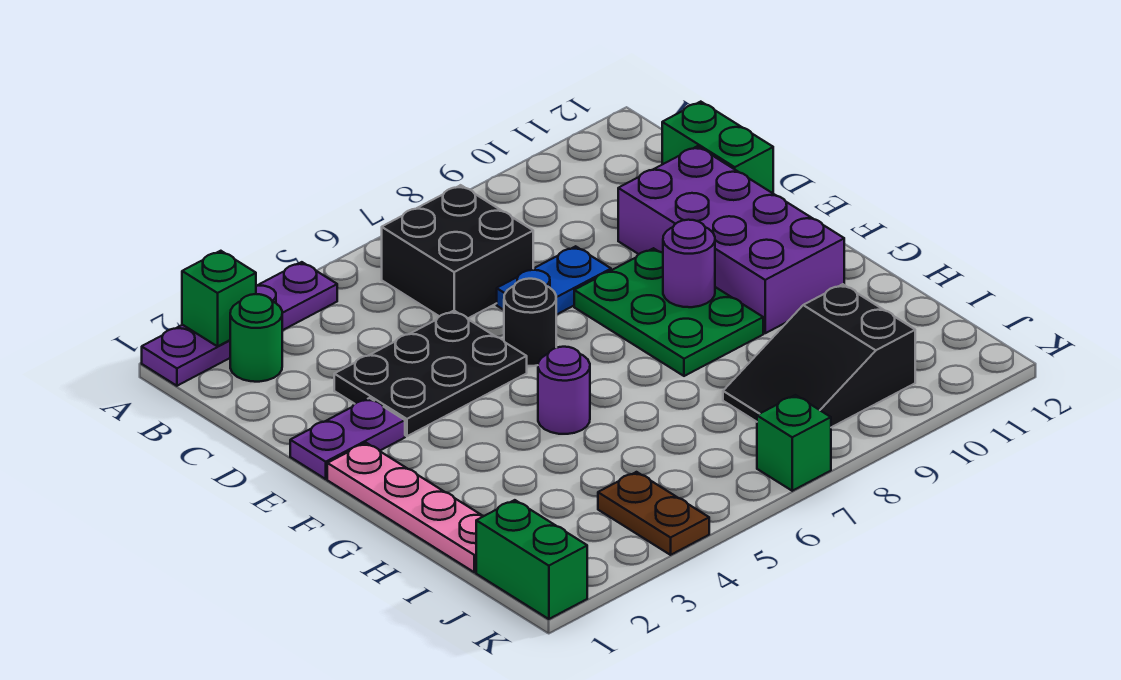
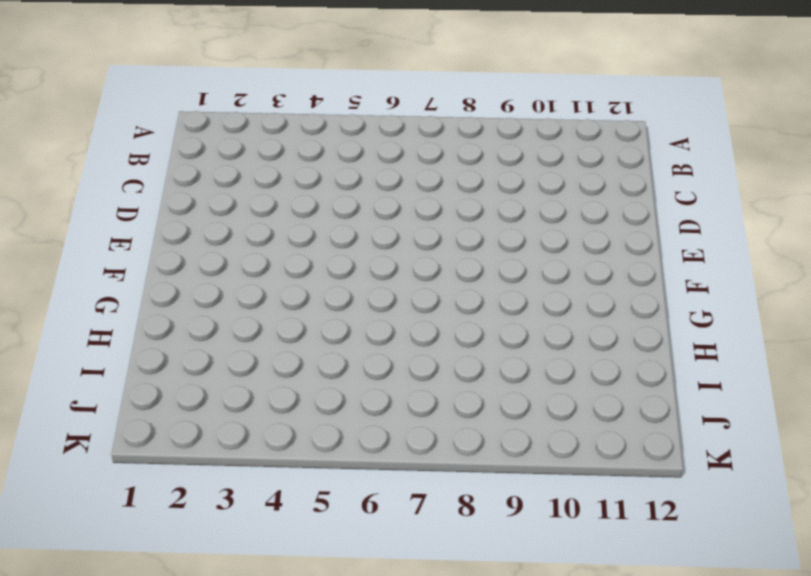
none -> purple 1x4 plate [142,262,337,386]
none -> green 1x1 round brick [230,294,282,382]
none -> black 2x2 brick [382,185,533,319]

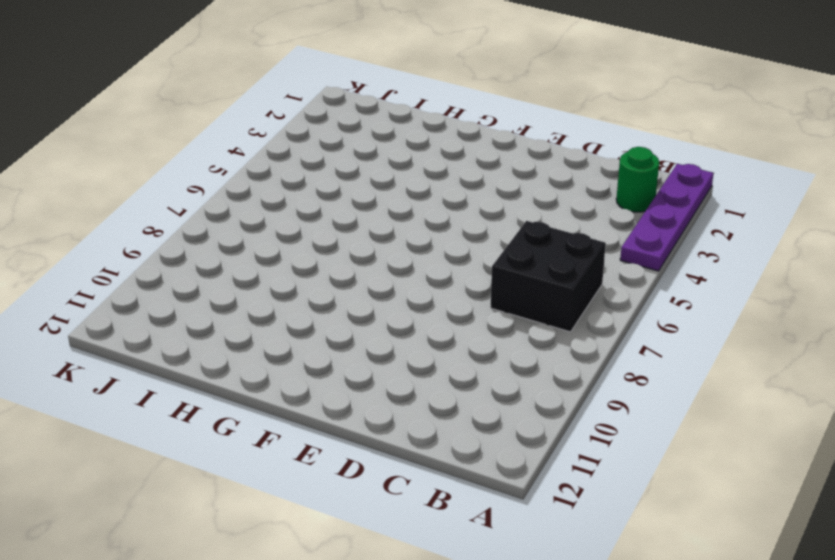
none -> green 1x2 brick [662,102,773,193]
none -> black 2x3 plate [334,311,527,436]
none -> blue 1x2 plate [497,246,611,315]

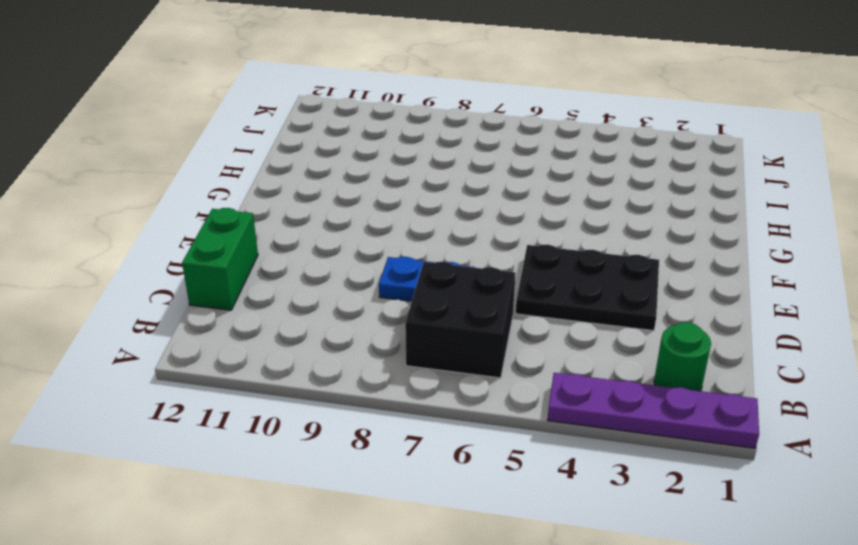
none -> purple 2x4 brick [618,146,844,333]
none -> purple 1x2 plate [290,398,405,479]
none -> black 1x1 round brick [504,279,556,366]

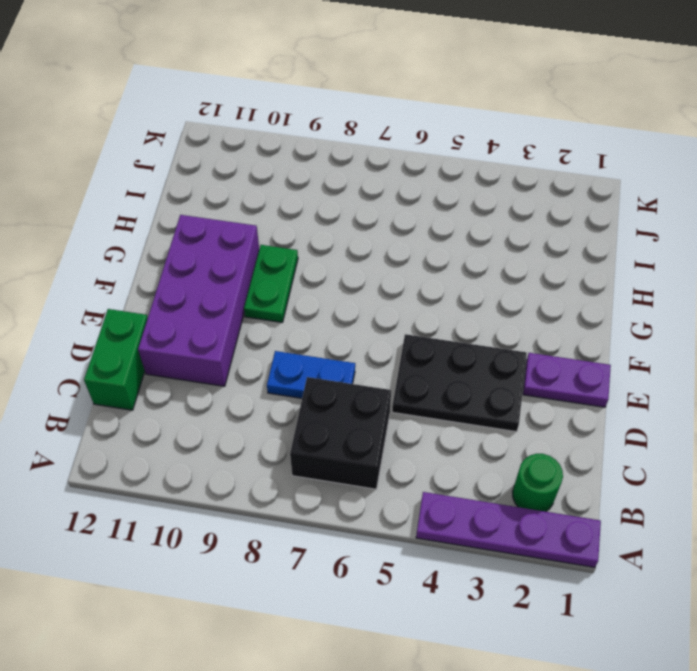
green 1x2 plate [244,245,298,322] -> green 2x3 plate [574,248,763,376]
none -> black 1x1 round brick [504,279,556,366]
none -> pink 1x4 plate [327,443,483,572]
none -> purple 1x1 round brick [538,347,590,434]

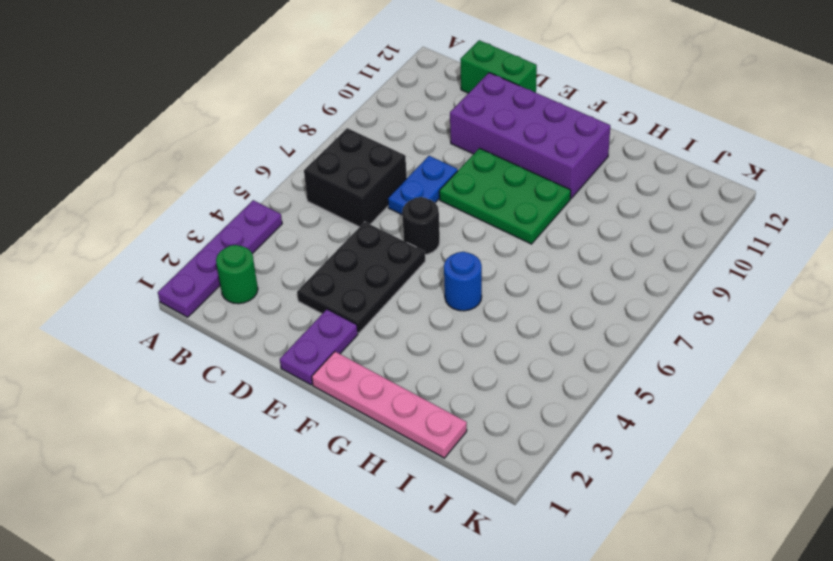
blue 1x1 round brick [444,252,482,311] -> purple 1x1 round brick [538,347,590,434]
none -> black 2x3 slope [723,284,915,427]
none -> green 1x2 brick [476,500,587,619]
none -> brown 1x2 plate [598,472,709,555]

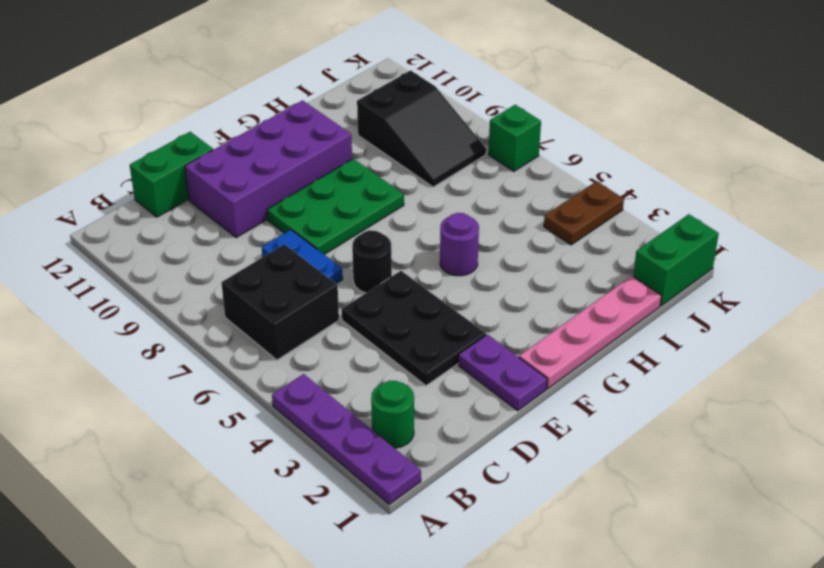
none -> green 1x1 brick [182,251,256,346]
none -> purple 1x1 round brick [663,220,715,307]

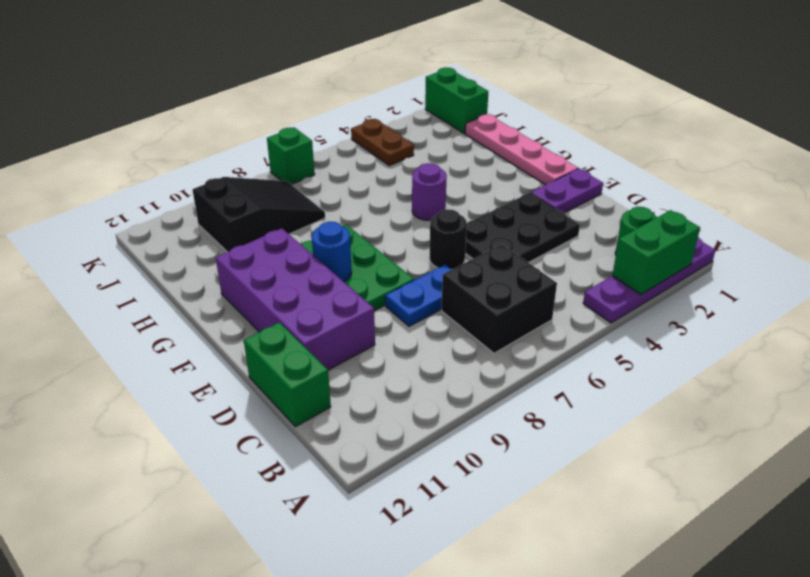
green 1x2 brick [612,210,700,295] -> green 1x1 brick [182,251,256,346]
blue 1x1 round brick [312,222,352,282] -> purple 1x1 round brick [663,220,715,307]

